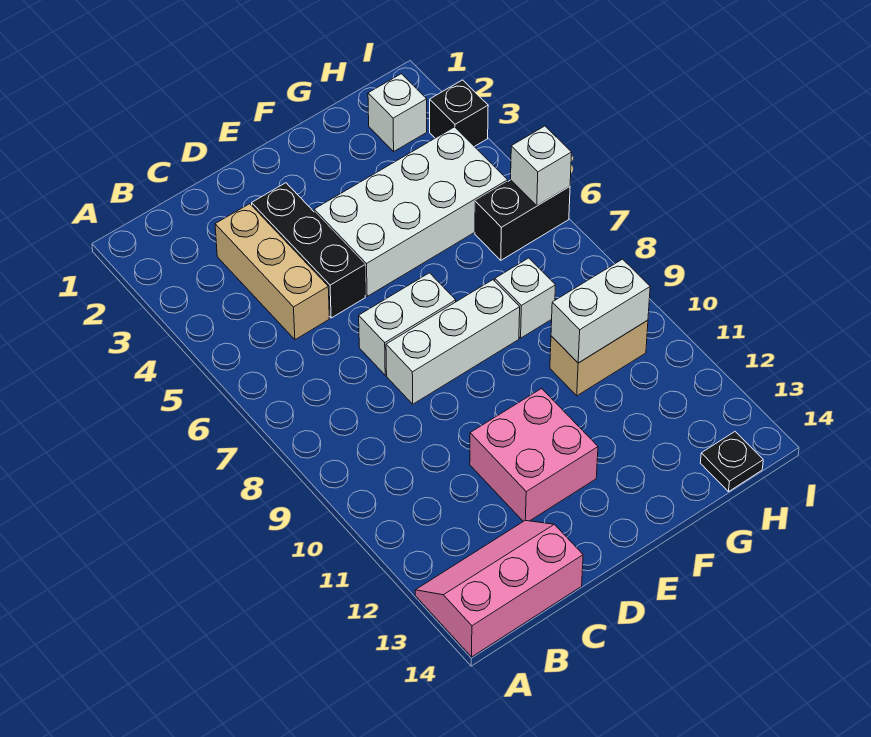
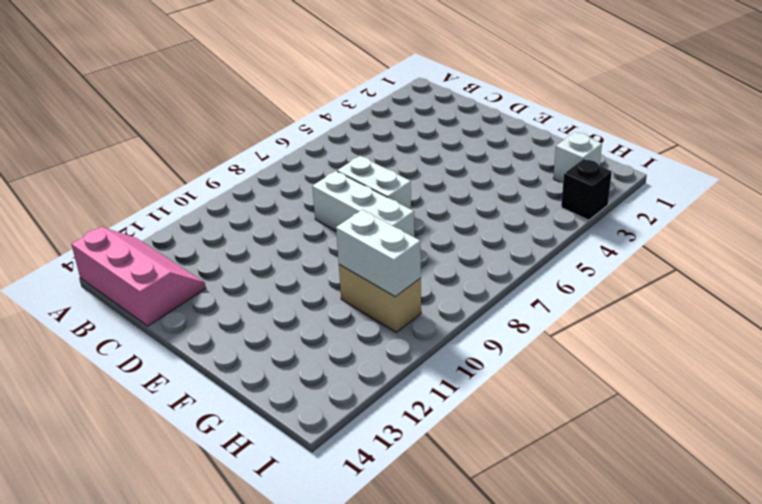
none -> tan 1x3 brick [215,204,329,340]
none -> black 1x3 brick [252,183,365,318]
none -> pink 2x2 brick [470,389,598,521]

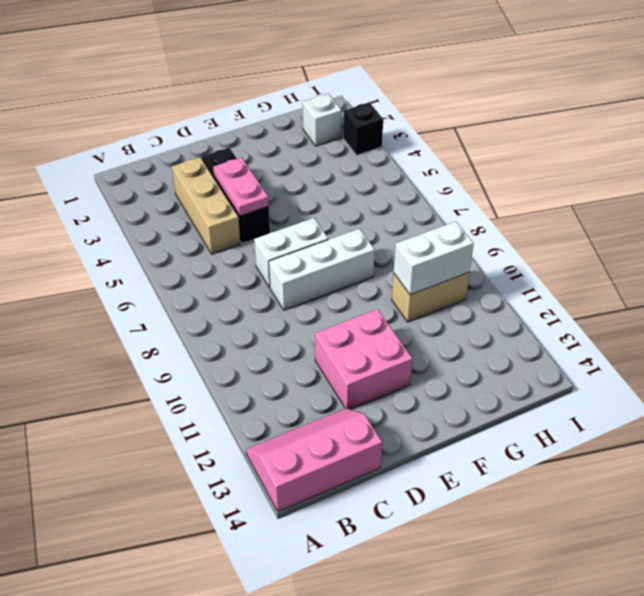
pink 1x2 plate [213,157,269,216] -> none
none -> white 2x4 brick [314,127,508,296]
none -> white 1x1 brick [495,258,555,338]
none -> black 1x2 brick [475,180,570,260]

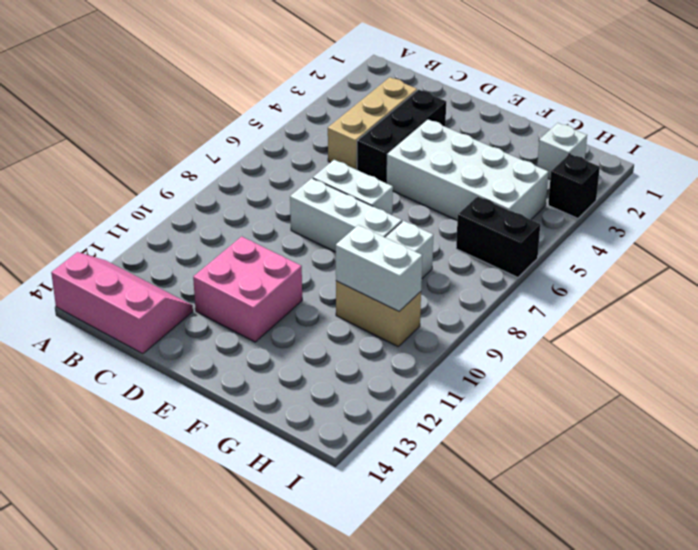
none -> black 1x1 plate [700,432,763,492]
none -> white 1x1 brick [511,126,572,206]

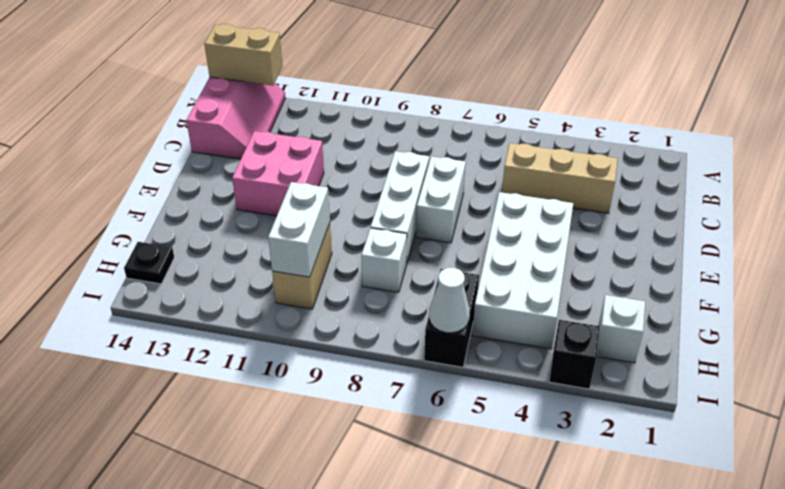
tan 1x2 brick [204,24,283,86] -> none
white 1x1 cone [429,268,470,333] -> white 1x1 brick [511,126,572,206]
none -> black 1x3 brick [252,183,365,318]

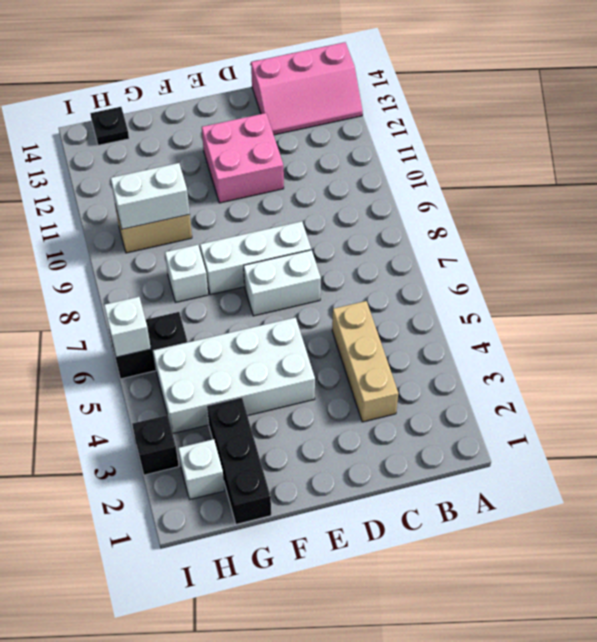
black 1x3 brick [207,397,271,524] -> black 1x3 brick moved to [252,183,365,318]

